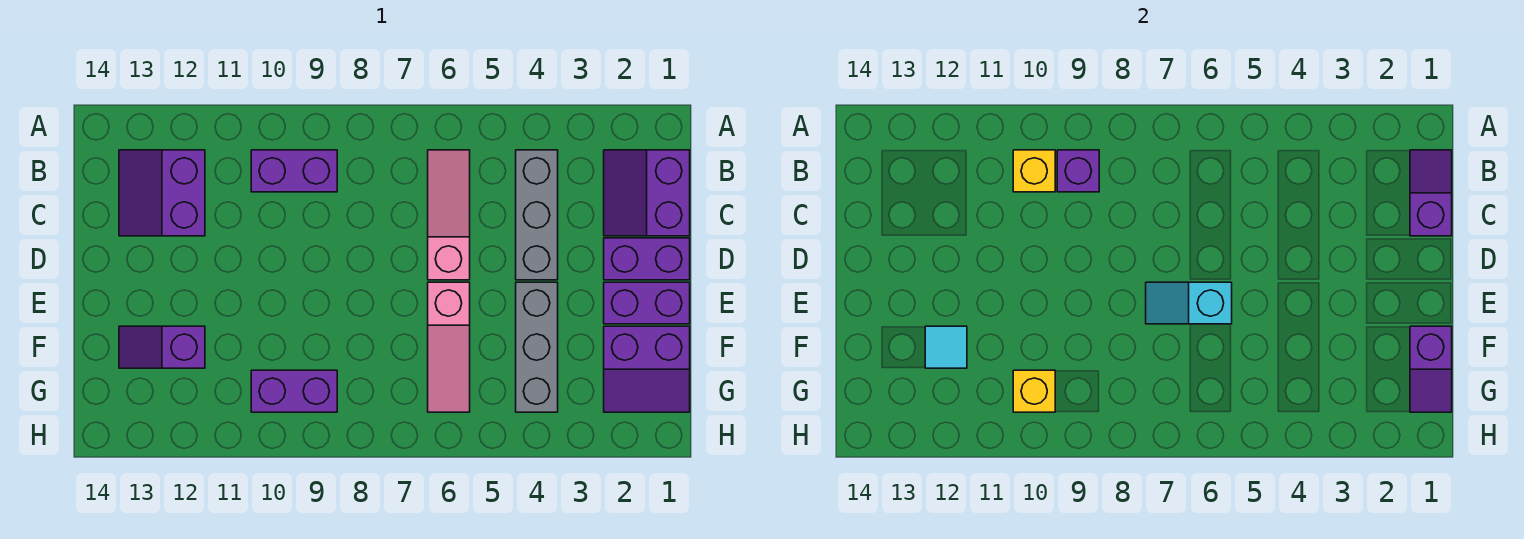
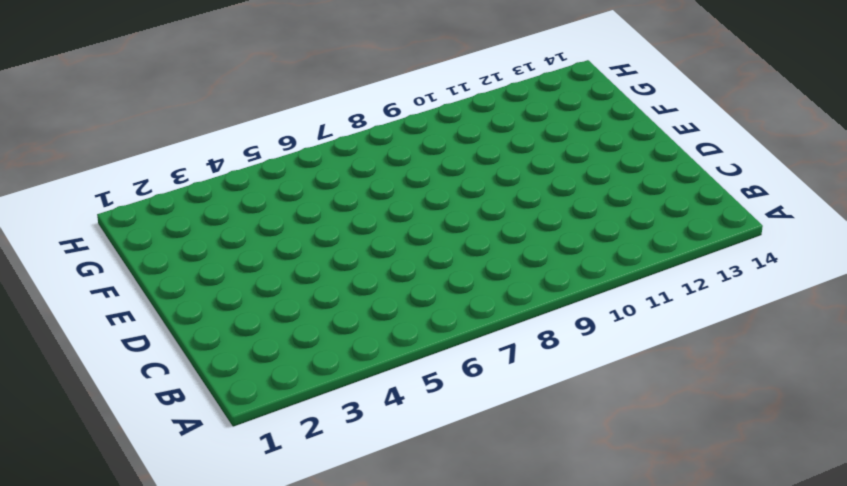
none -> purple 2x2 slope [604,150,690,236]
none -> grey 1x3 brick [516,150,558,280]
none -> pink 1x3 slope [428,150,470,280]

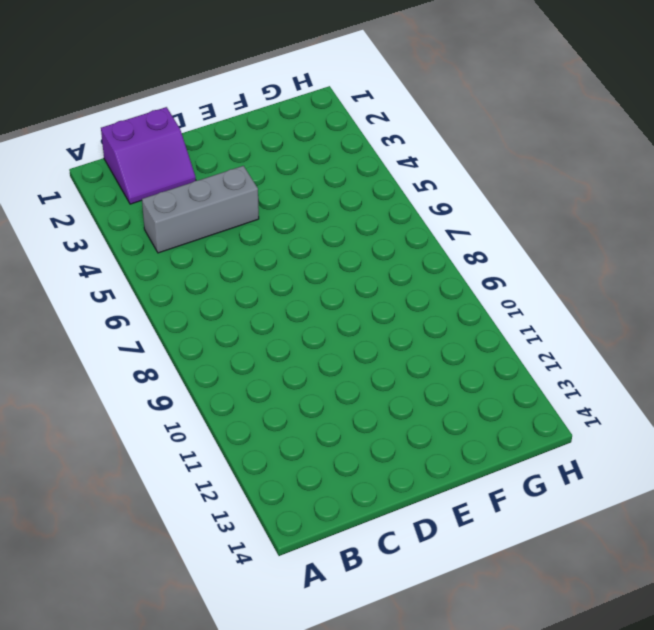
none -> pink 1x3 slope [428,150,470,280]
none -> purple 1x2 brick [251,150,337,192]
none -> purple 2x2 slope [119,150,205,236]

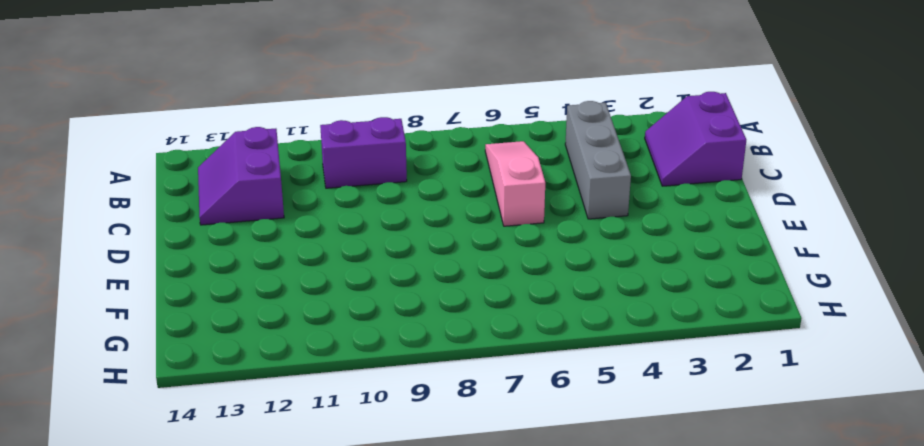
none -> purple 1x2 brick [604,238,690,280]
none -> purple 1x2 brick [604,282,690,324]
none -> grey 1x3 brick [516,282,558,412]

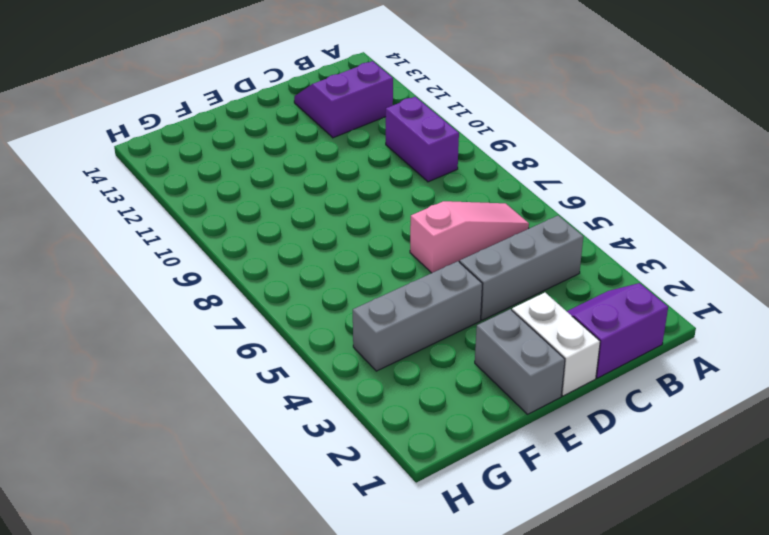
white 1x2 brick [512,293,600,396] -> purple 1x2 brick [604,238,690,280]
grey 1x2 brick [475,309,565,414] -> purple 1x2 brick [604,282,690,324]
none -> pink 1x3 slope [428,282,470,412]
none -> purple 2x2 slope [604,326,690,412]
none -> purple 1x2 slope [119,326,205,368]

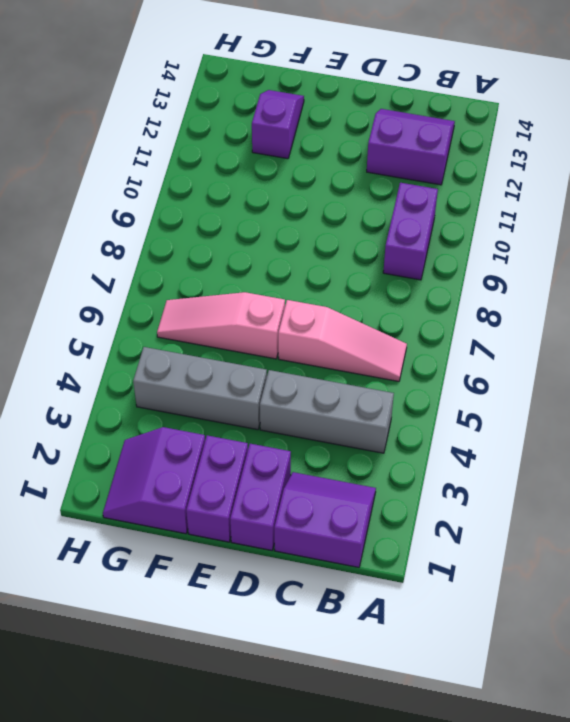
none -> purple 1x2 brick [251,370,337,412]
none -> purple 1x2 slope [1410,150,1452,236]
none -> purple 1x1 brick [1057,150,1099,192]

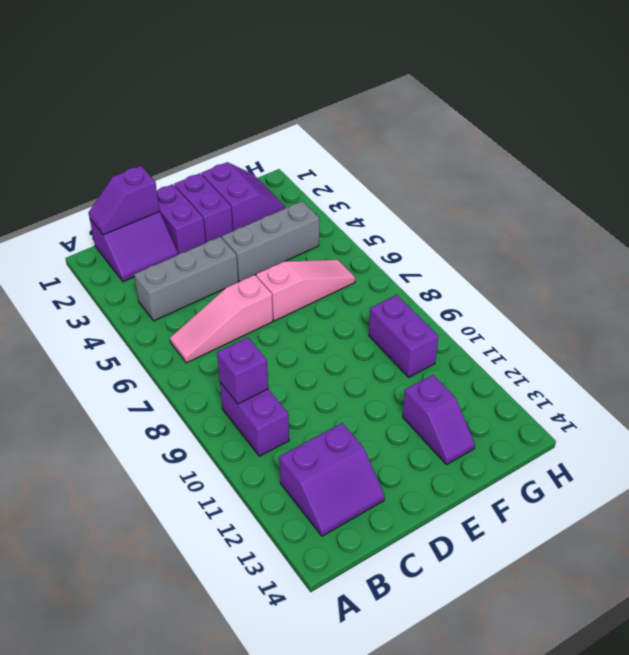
none -> yellow 1x1 brick [1013,150,1055,192]
none -> cyan 1x2 slope [1146,282,1232,324]
none -> purple 1x2 slope [1410,326,1452,412]

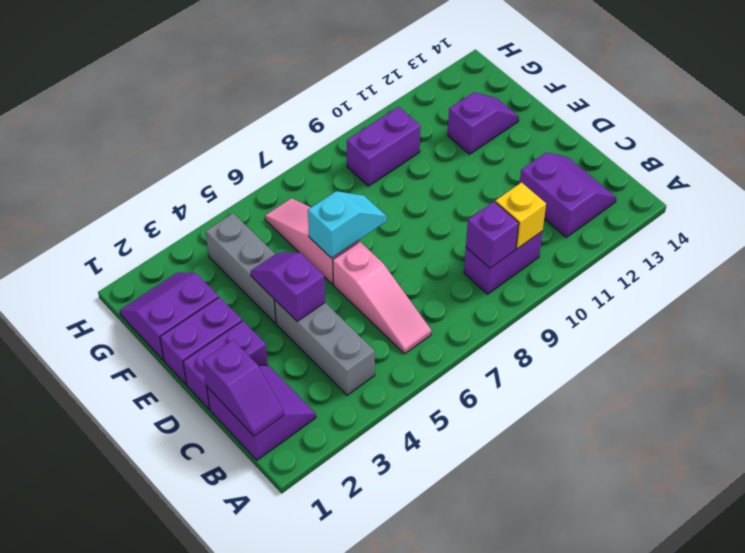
purple 1x2 slope [250,252,325,321] -> purple 1x2 slope moved to [1410,326,1452,412]
none -> cyan 1x1 tile [925,326,967,368]
none -> yellow 1x1 brick [1013,370,1055,412]

